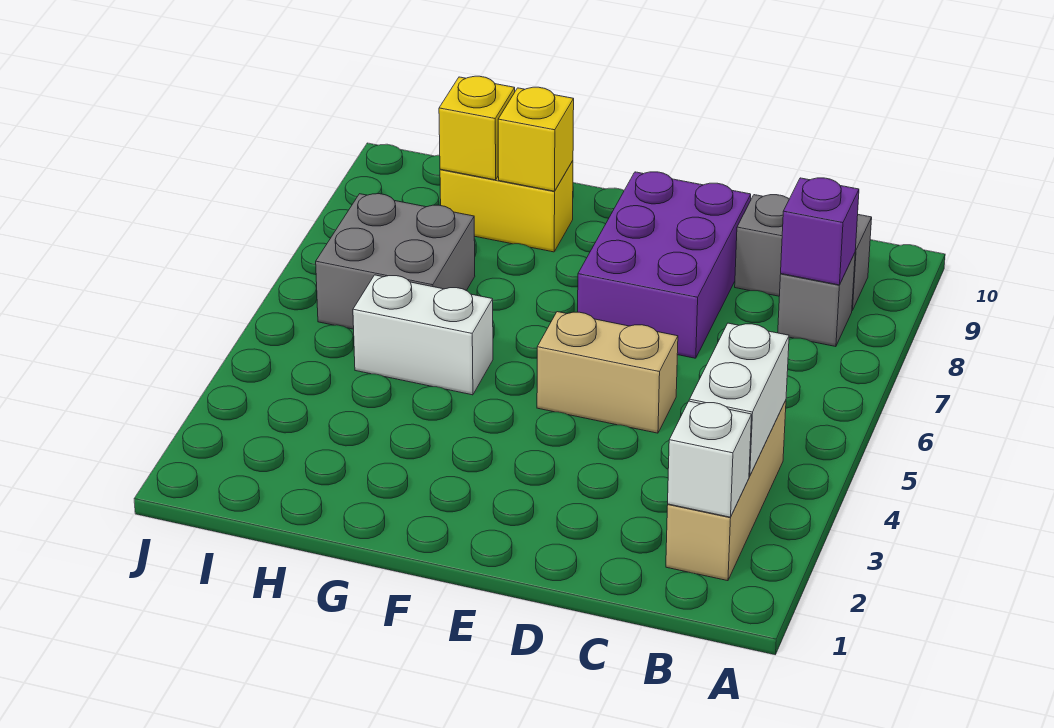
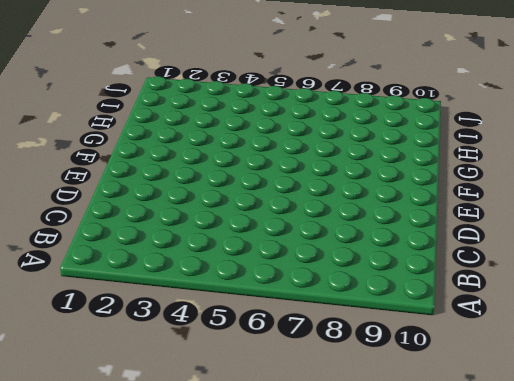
none -> tan 1x3 brick [666,400,786,581]
none -> grey 1x1 brick [778,253,855,347]
none -> grey 1x2 brick [735,195,872,310]

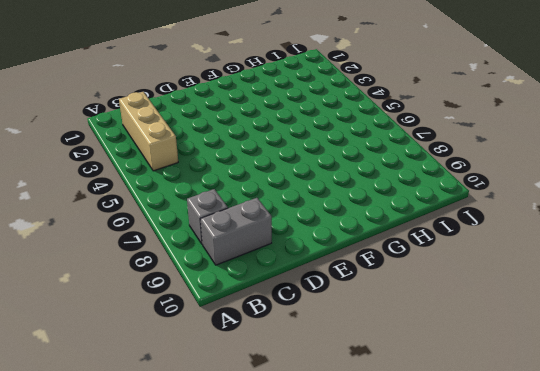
none -> tan 1x2 brick [537,312,678,433]
none -> purple 2x3 brick [578,172,751,358]
none -> white 1x2 brick [353,275,493,395]

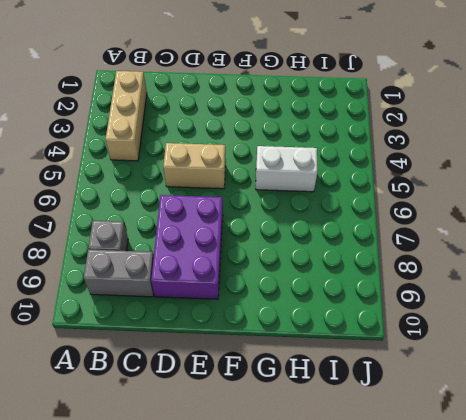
none -> yellow 1x2 brick [440,161,573,252]
none -> grey 2x2 brick [316,194,475,329]
none -> white 1x1 brick [668,401,752,517]

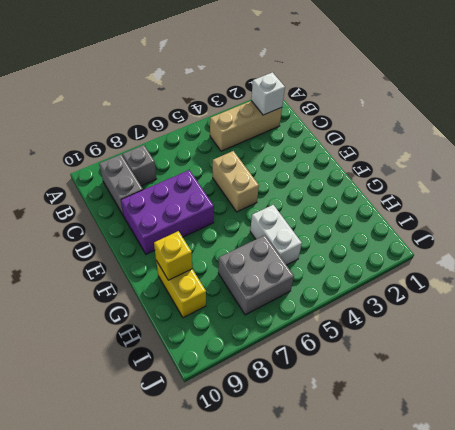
none -> white 1x2 brick [689,323,789,476]
none -> purple 1x1 brick [781,178,859,285]
none -> yellow 1x1 brick [439,76,515,180]

